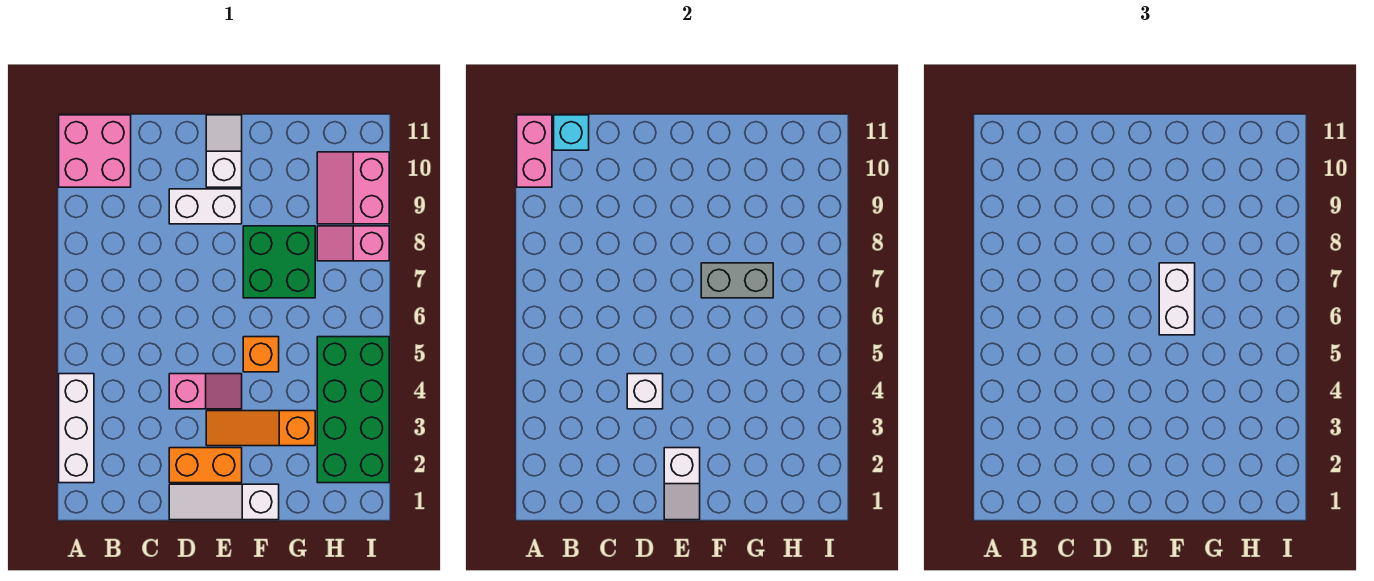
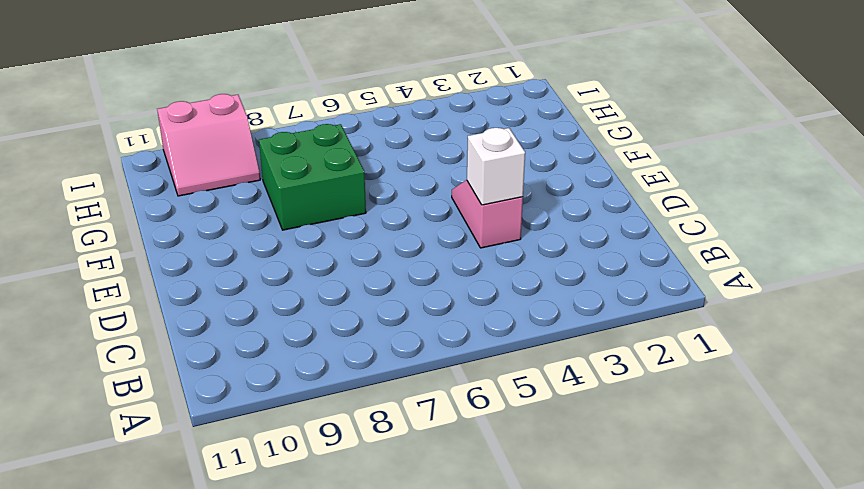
none -> white 1x3 brick [59,374,94,483]
none -> pink 2x2 brick [59,115,131,187]
none -> white 1x3 slope [169,484,279,520]

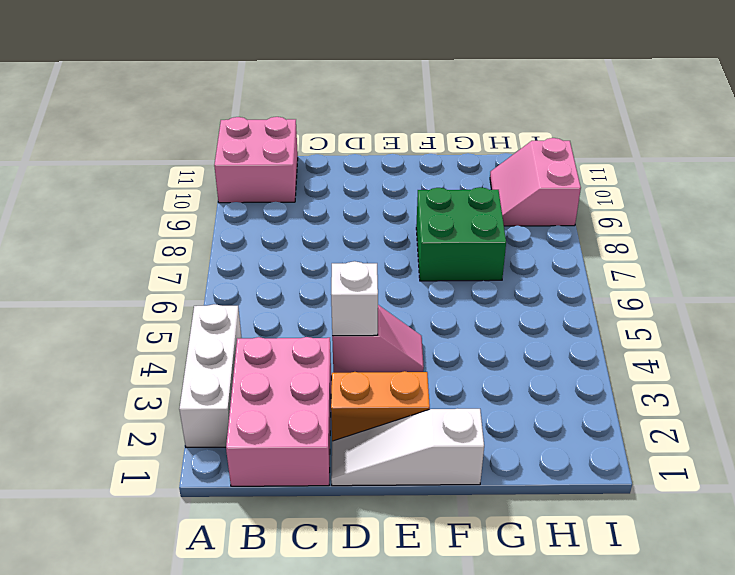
pink 2x3 brick [226,337,331,486] -> none
none -> white 1x2 brick [169,189,242,224]
none -> orange 1x3 slope [206,411,315,446]
none -> white 1x2 slope [206,115,242,187]

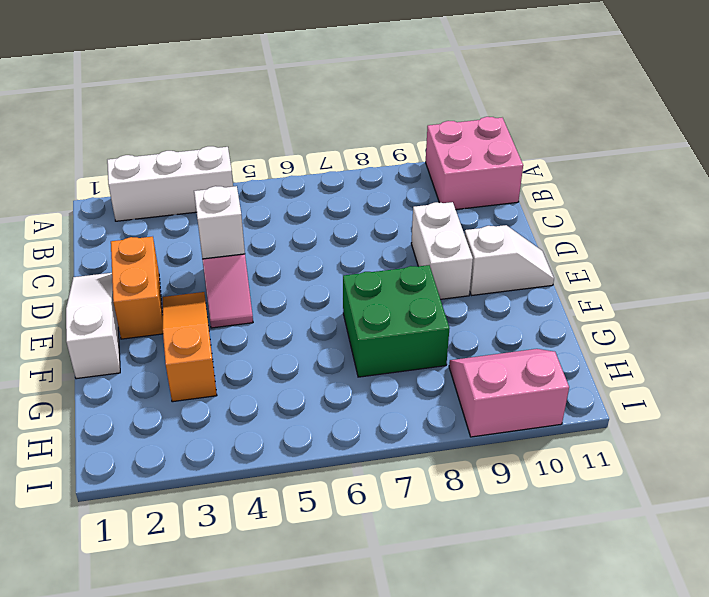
none -> orange 1x1 brick [243,337,279,372]
none -> green 2x4 brick [317,337,389,483]
none -> pink 1x2 slope [317,226,389,261]

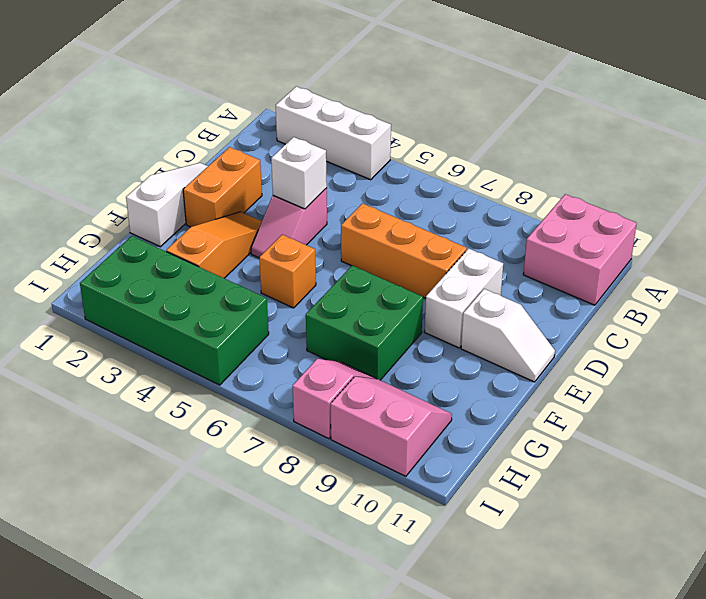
orange 1x3 brick [341,203,467,298] -> none
none -> pink 1x2 brick [517,115,552,187]
none -> cyan 1x1 brick [554,115,589,150]
none -> white 1x2 slope [664,448,700,520]

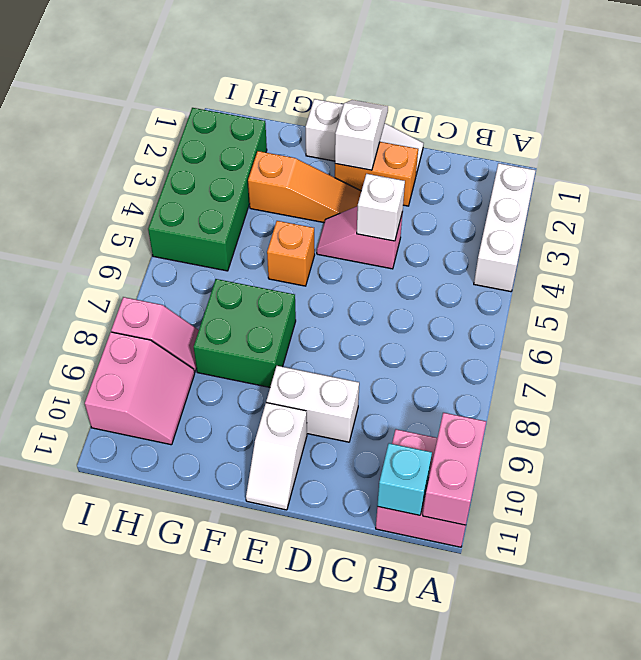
none -> grey 1x2 brick [701,263,773,298]
none -> white 1x2 brick [1159,263,1195,335]

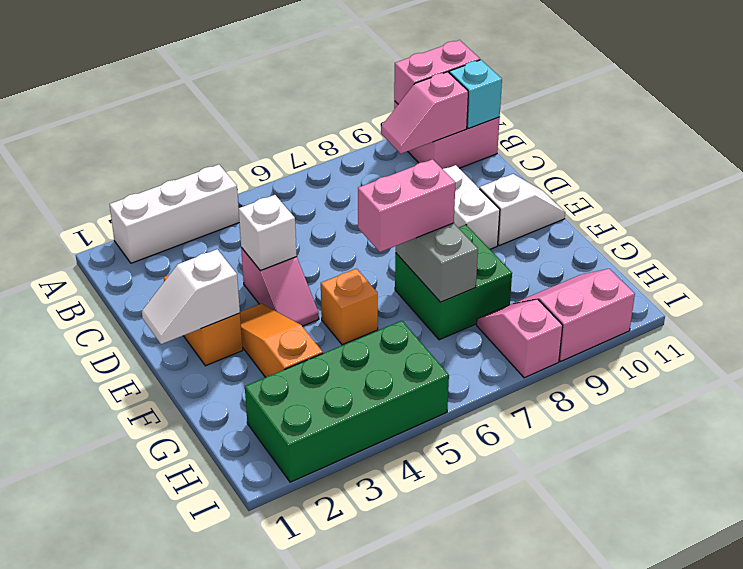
pink 1x2 slope [381,72,468,154] -> none
pink 1x2 brick [358,159,456,252] -> white 1x2 brick [1159,263,1195,335]
none -> white 1x3 slope [169,484,279,520]

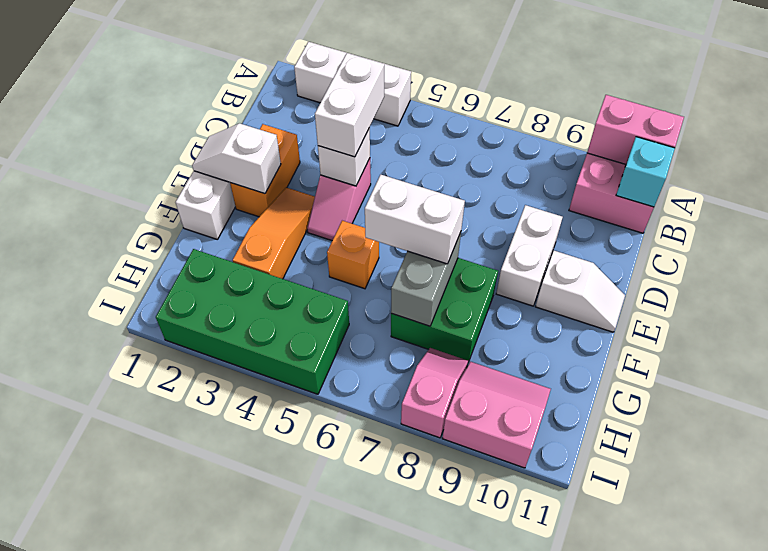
white 1x2 brick [315,53,384,157] -> none

